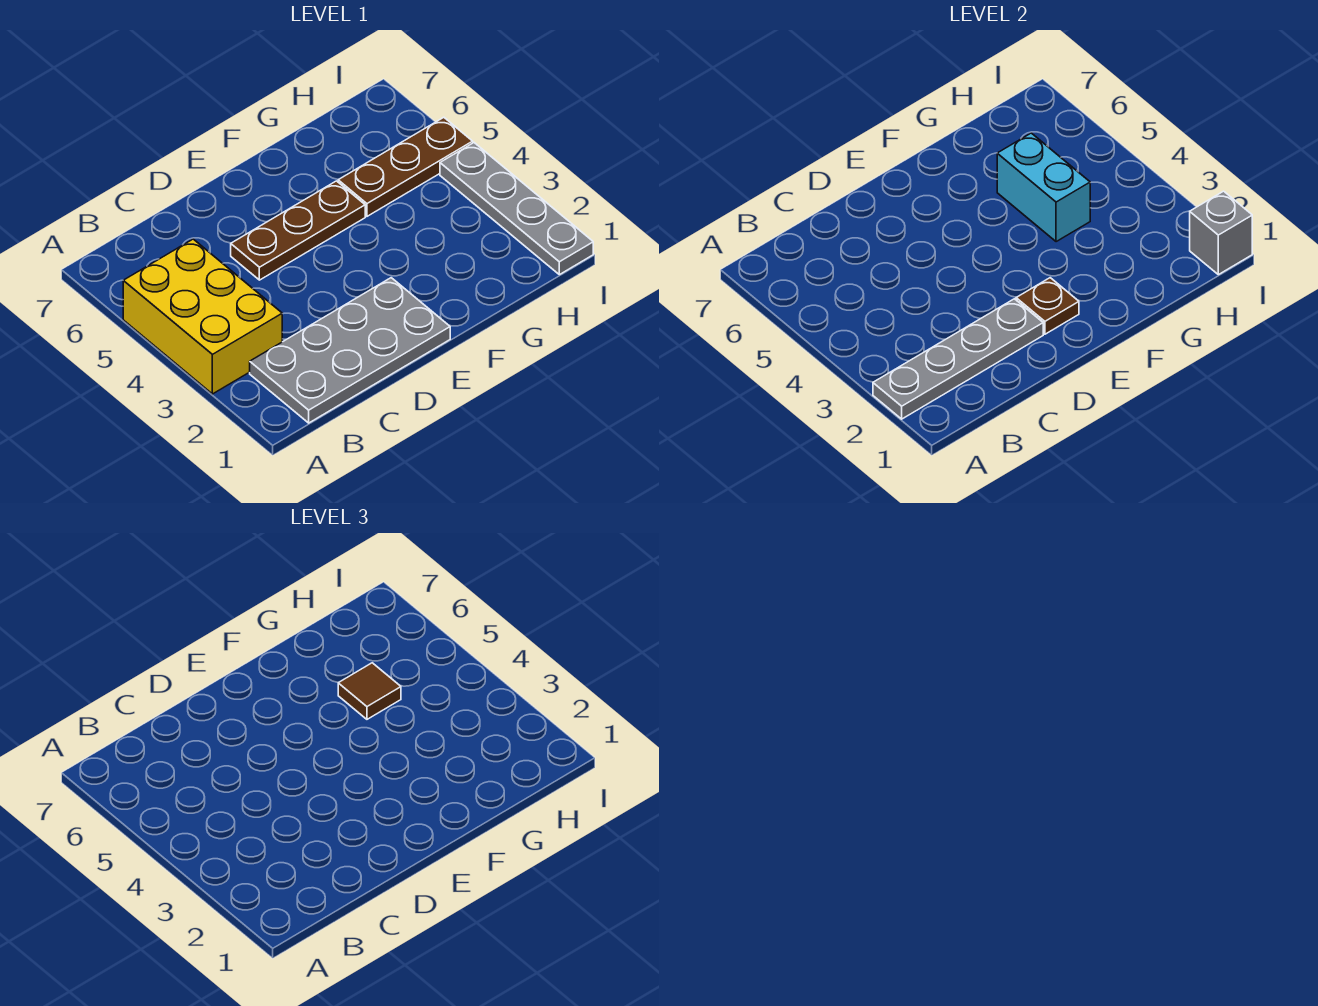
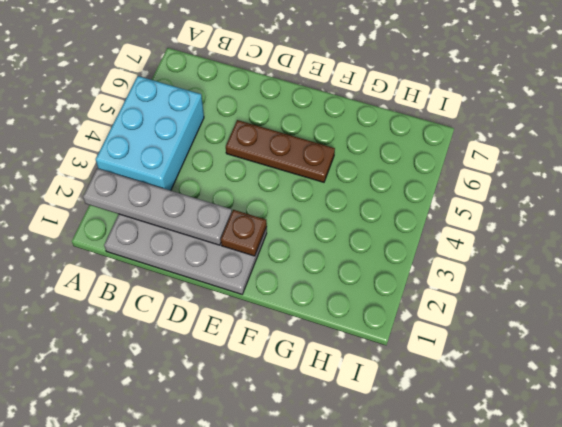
cyan 2x3 brick [96,76,204,191] -> yellow 2x3 brick [123,239,282,394]
none -> brown 1x3 plate [338,117,473,216]
none -> grey 1x4 plate [440,143,593,275]

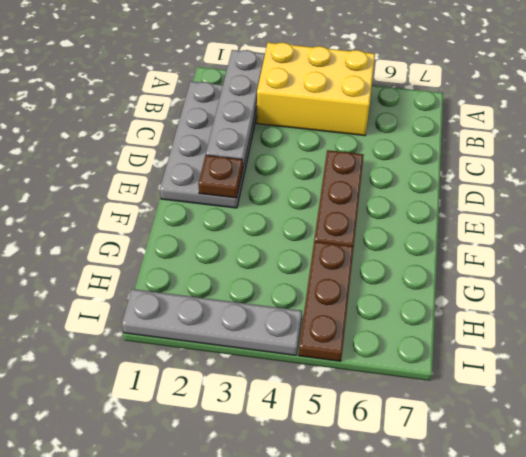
none -> cyan 1x2 brick [997,133,1090,242]
none -> grey 1x1 brick [1190,191,1252,275]

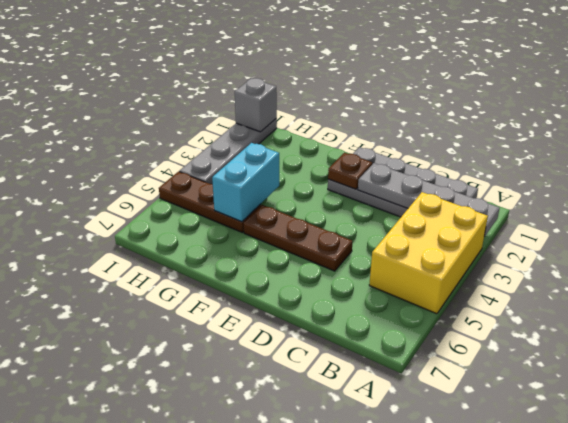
none -> brown 1x1 tile [338,663,401,719]

